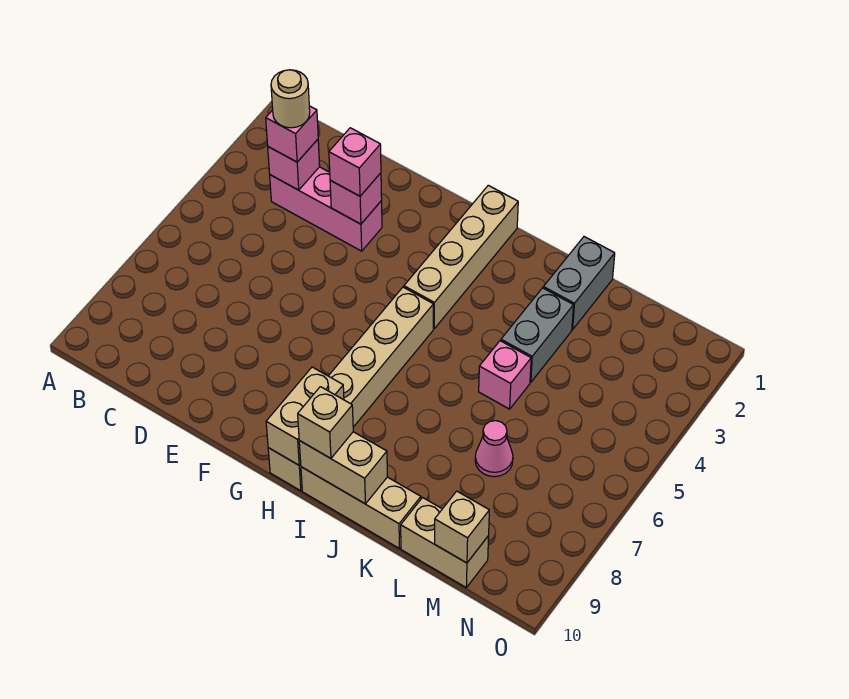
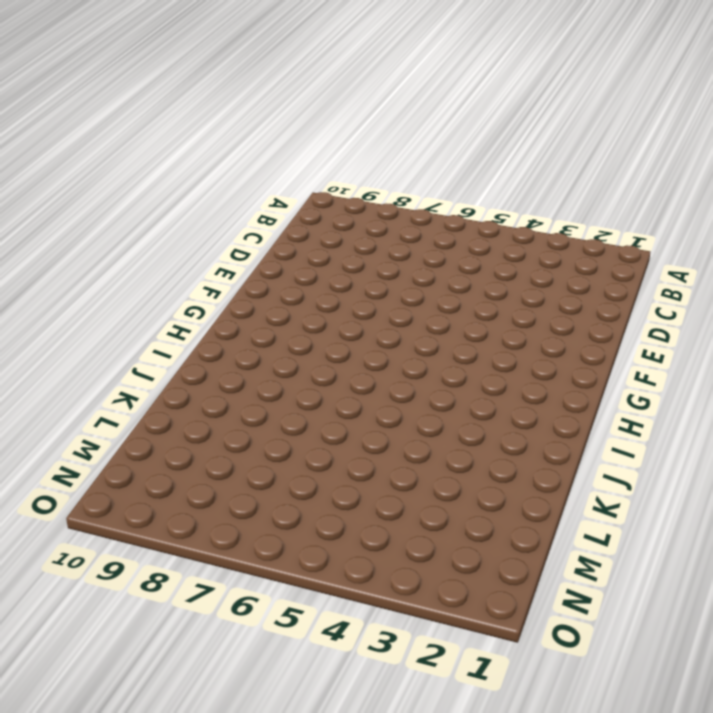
none -> pink 1x3 brick [270,167,382,251]
none -> tan 1x4 brick [404,185,518,328]
none -> tan 1x6 brick [268,287,433,491]

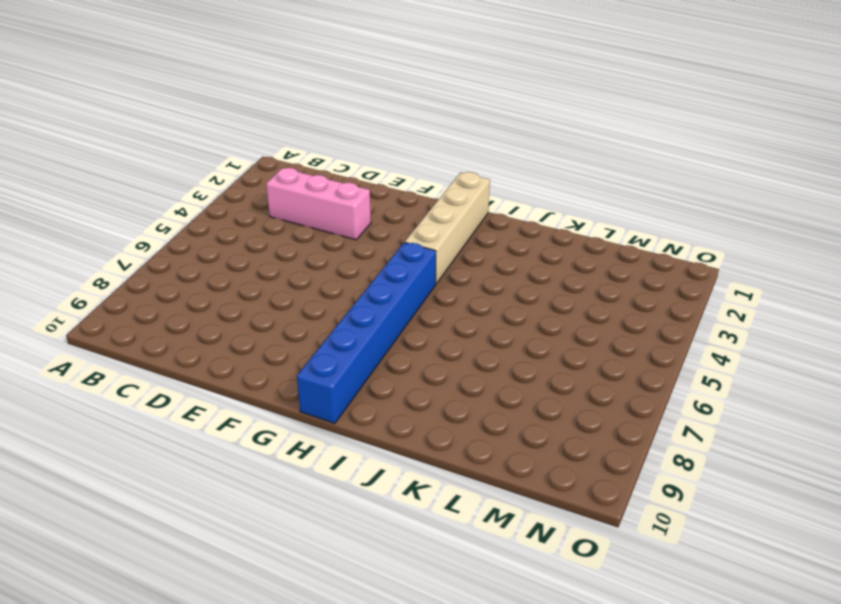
blue 1x6 brick [297,242,436,423] -> tan 1x6 brick [268,287,433,491]
none -> tan 1x3 brick [301,467,421,548]
none -> grey 1x2 brick [543,237,615,329]
none -> grey 1x2 brick [501,288,573,382]

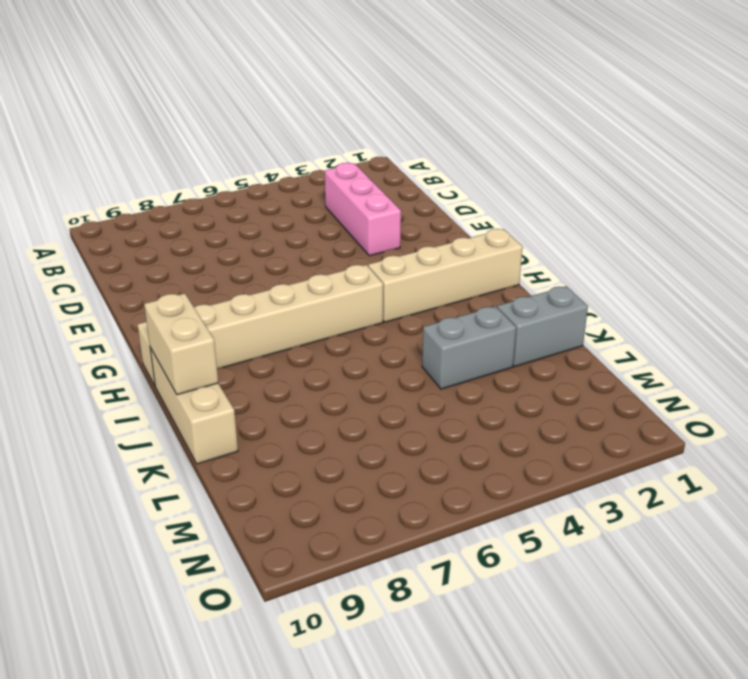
none -> pink 1x1 brick [479,341,531,409]
none -> pink 1x1 cone [475,421,513,477]
none -> tan 1x2 brick [401,498,489,587]

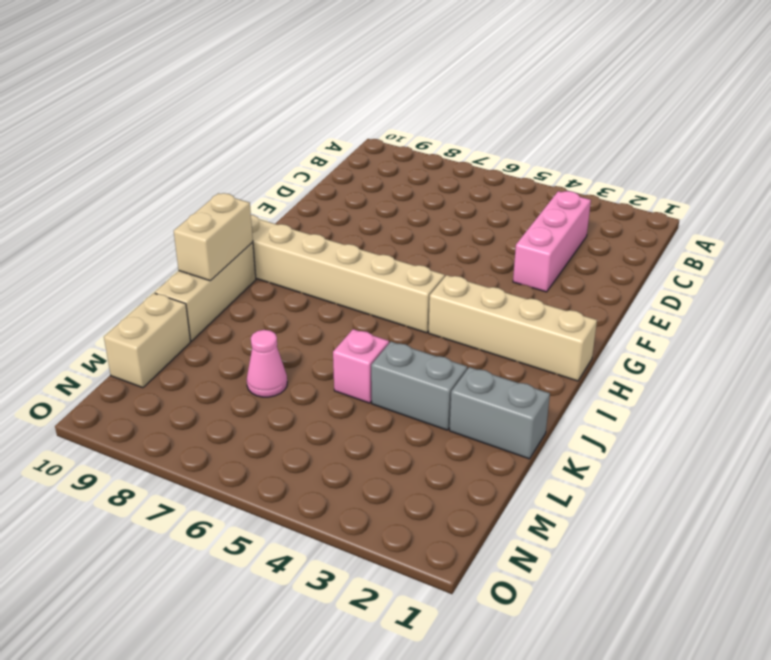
none -> pink 1x1 brick [268,139,320,190]
none -> pink 1x1 brick [330,173,382,224]
none -> tan 1x2 brick [266,367,344,465]

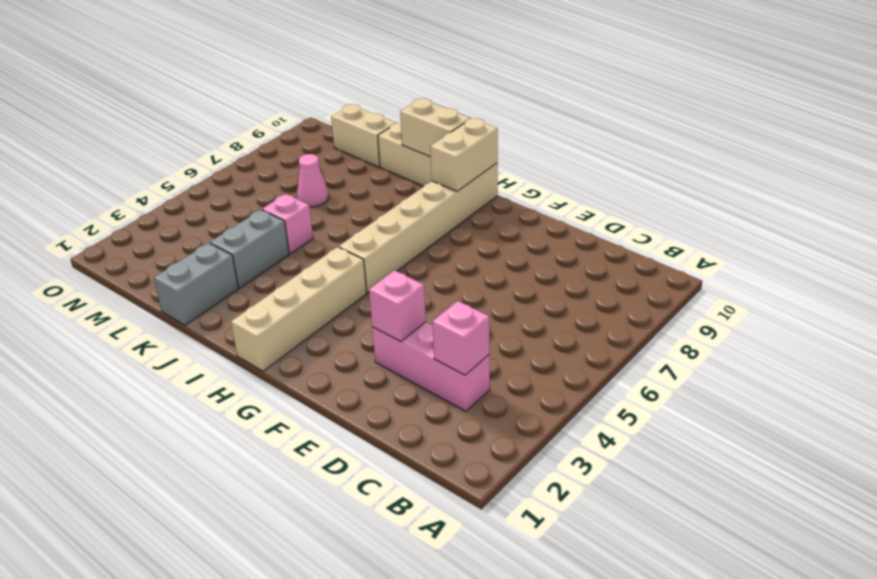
none -> tan 1x1 brick [435,491,489,563]
none -> pink 1x1 brick [266,106,318,162]
none -> pink 1x1 brick [329,128,381,196]

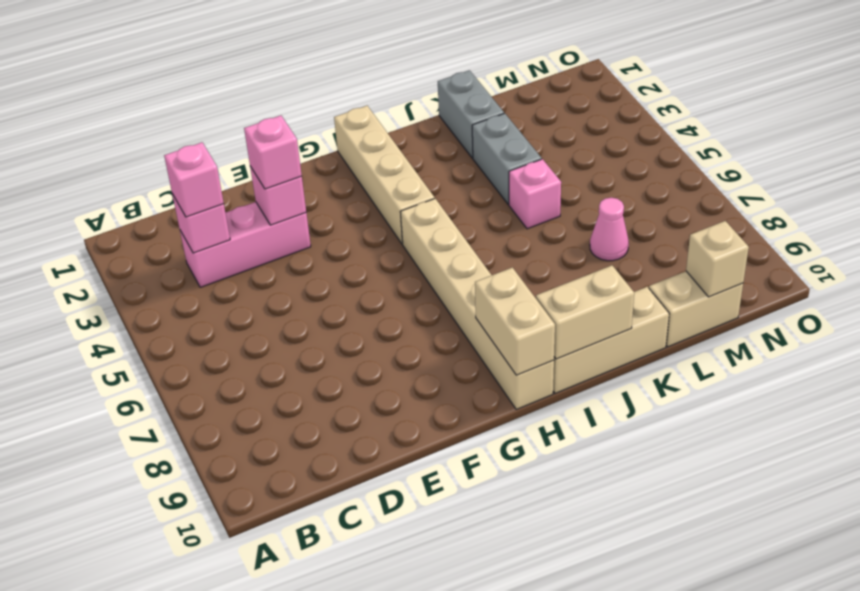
none -> tan 1x1 brick [298,387,353,458]
none -> tan 1x1 round brick [271,70,310,128]

